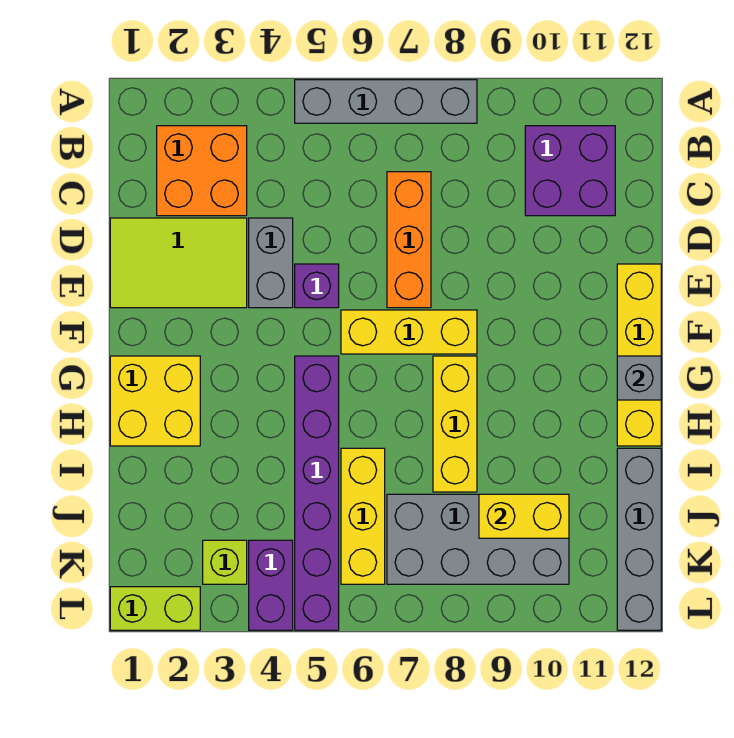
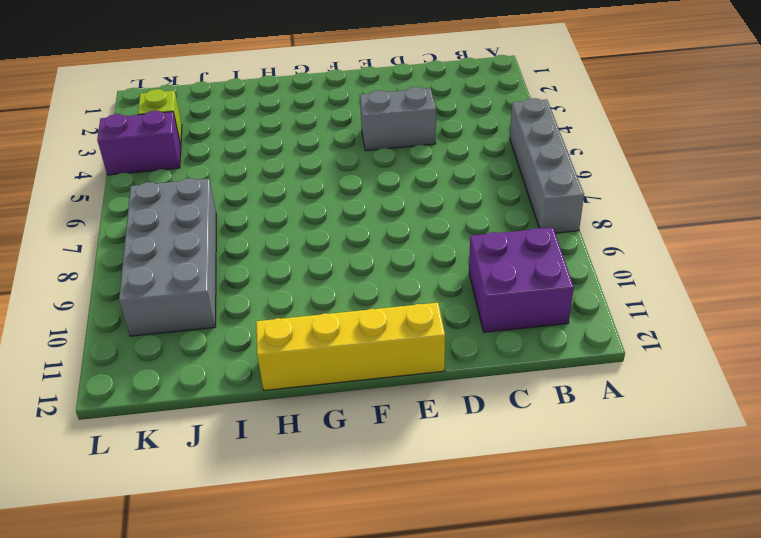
none -> orange 2x2 brick [157,126,247,216]
none -> orange 1x3 brick [387,172,431,308]
none -> lime 2x3 tile [110,218,247,308]

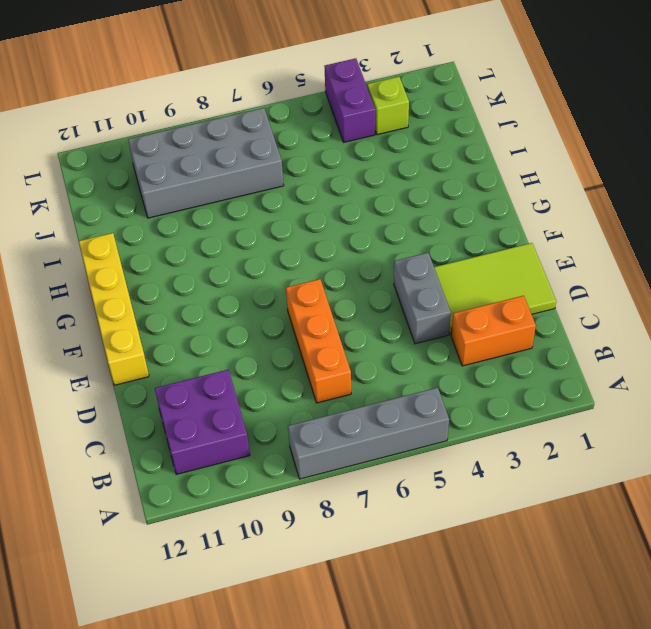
orange 1x2 brick [451,296,536,366] -> orange 2x2 brick [157,126,247,216]
none -> purple 1x1 brick [295,264,339,308]
none -> yellow 1x3 brick [341,310,477,354]
none -> yellow 2x2 brick [110,356,200,446]

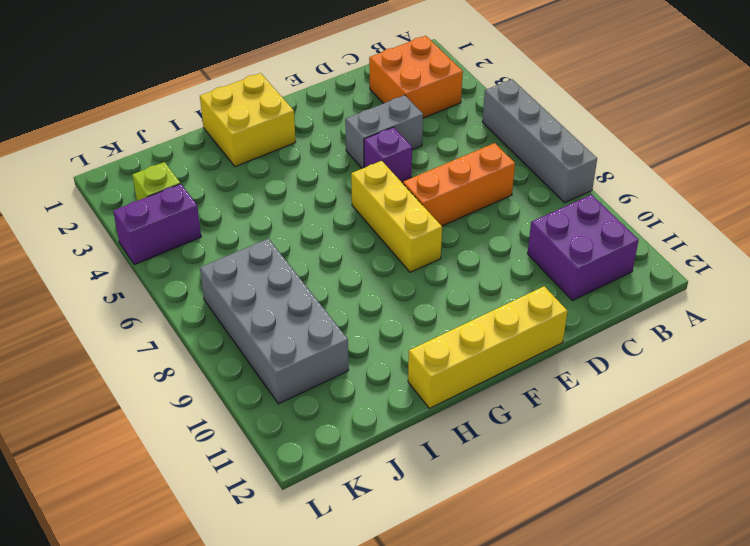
none -> lime 2x3 tile [110,218,247,308]
none -> purple 1x6 brick [295,356,339,630]
none -> yellow 1x3 brick [433,356,477,492]

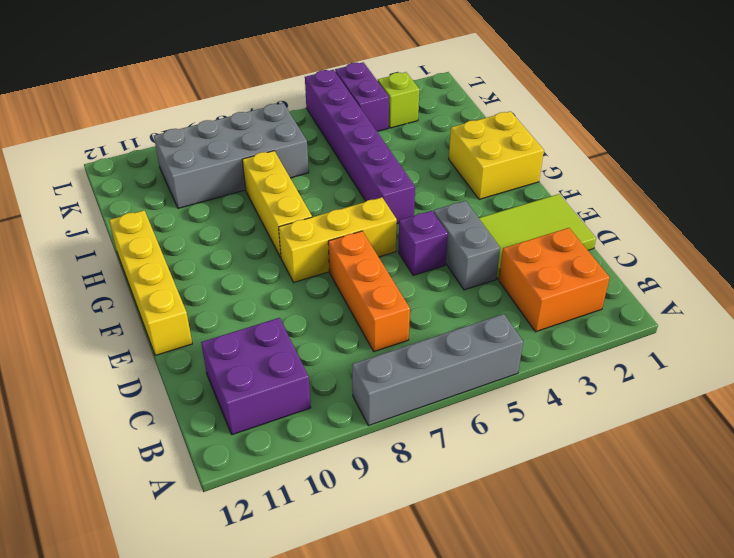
none -> yellow 1x3 brick [341,448,385,584]
none -> grey 1x4 brick [617,448,661,630]
none -> lime 1x2 brick [110,587,200,630]

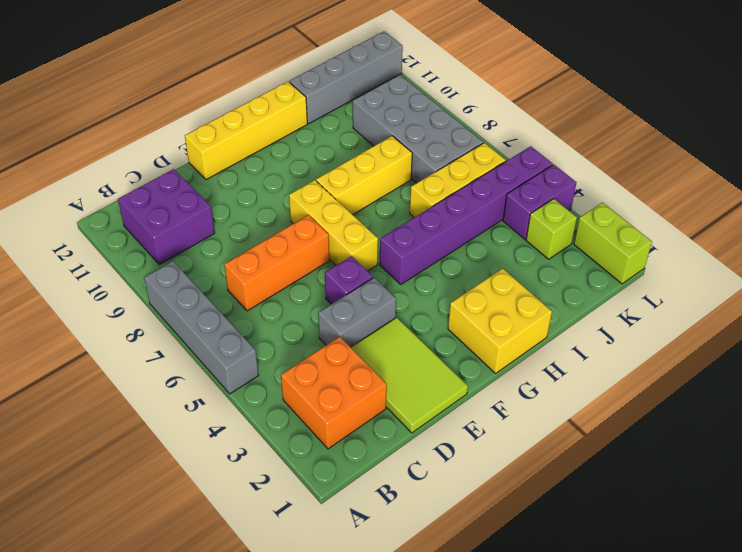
none -> grey 1x1 brick [617,356,661,400]
none -> yellow 1x2 brick [479,494,569,538]

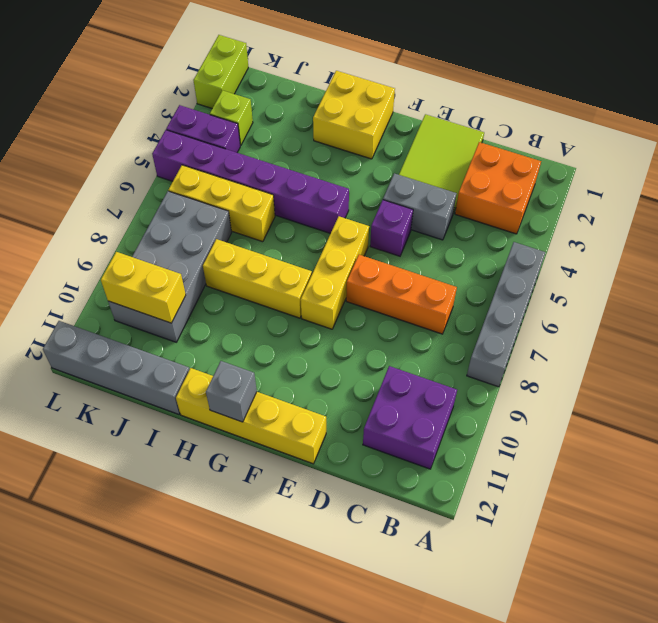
yellow 1x2 brick [101,252,186,323] -> yellow 1x2 brick turned to [479,494,569,538]

